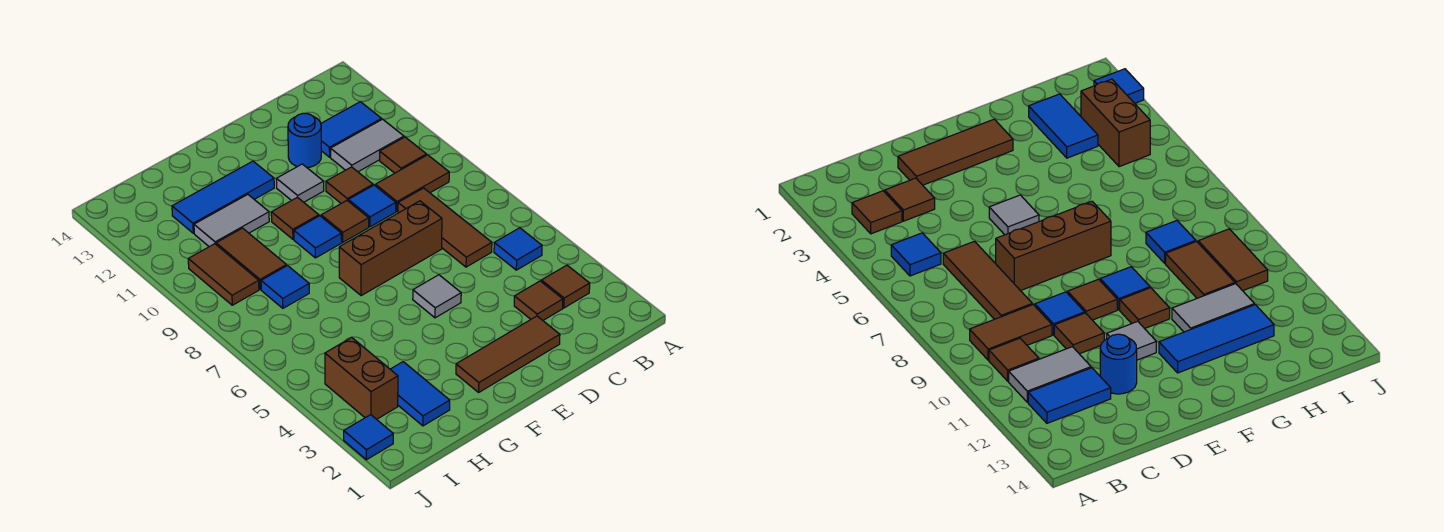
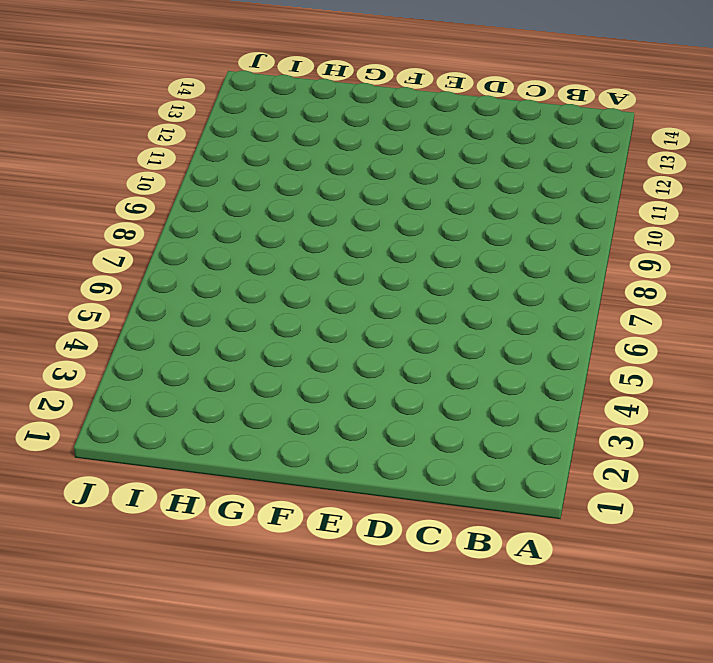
none -> brown 1x1 tile [541,265,590,308]
none -> blue 1x1 tile [494,228,542,270]
none -> brown 1x2 tile [375,155,449,211]

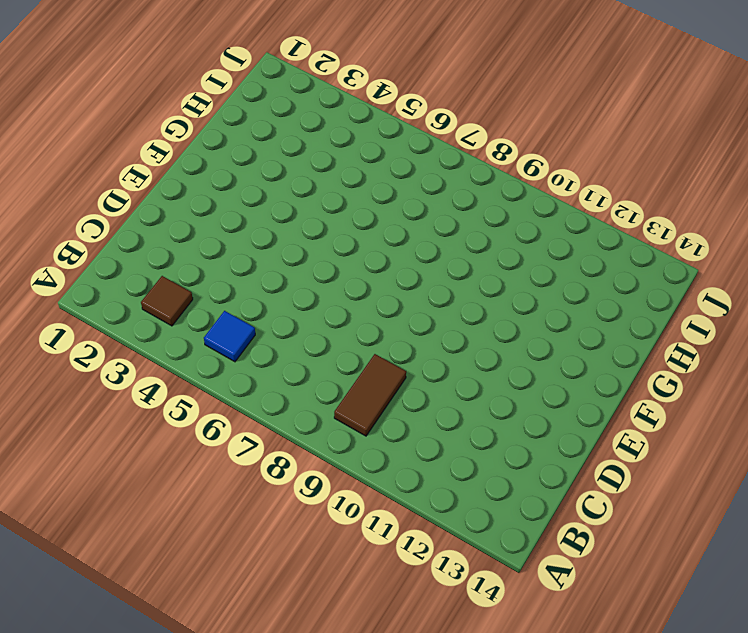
none -> brown 1x1 tile [380,137,427,173]
none -> grey 1x2 tile [331,119,404,172]
none -> blue 1x2 tile [321,102,382,157]

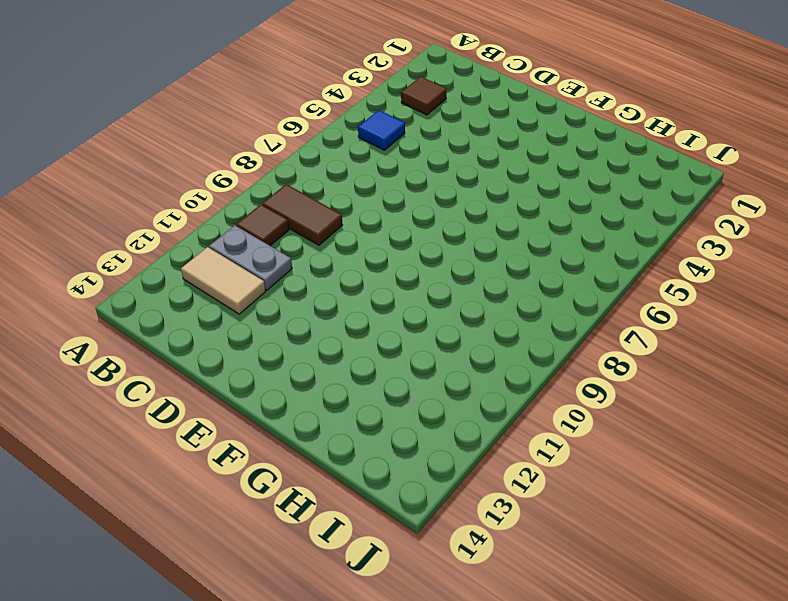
grey 1x2 plate [209,225,292,290] -> grey 1x2 tile [331,119,404,172]
tan 1x2 tile [181,247,266,314] -> blue 1x2 tile [321,102,382,157]
none -> brown 1x1 tile [514,281,563,320]
none -> brown 1x3 tile [398,188,492,267]
none -> brown 1x3 tile [456,316,560,392]

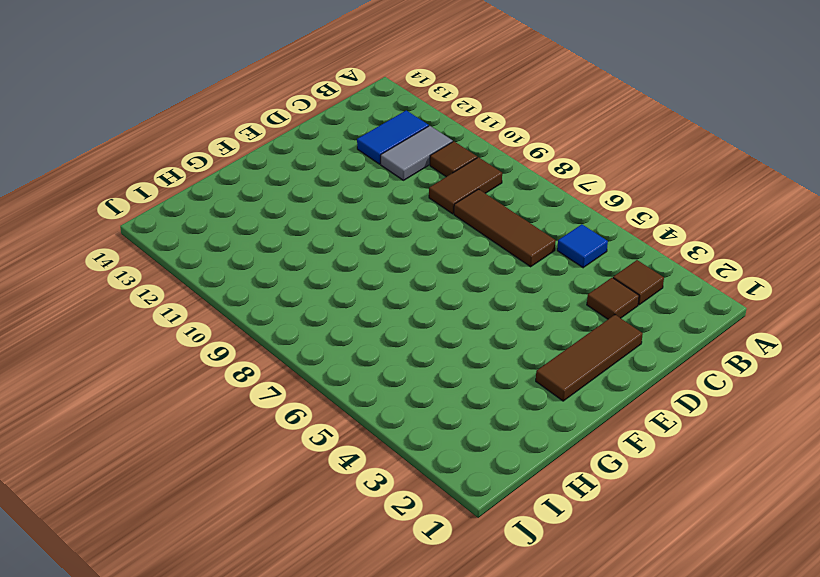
none -> brown 1x3 brick [339,201,442,296]
none -> blue 1x1 tile [348,185,396,227]
none -> brown 1x1 tile [326,167,373,203]

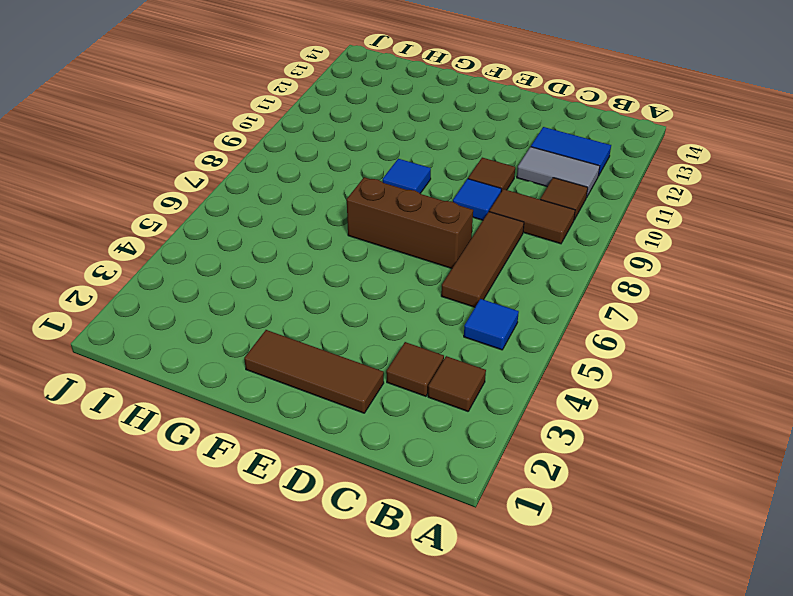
none -> blue 1x1 round brick [288,113,321,168]
none -> grey 1x1 tile [413,275,461,318]
none -> brown 1x1 tile [321,201,369,242]

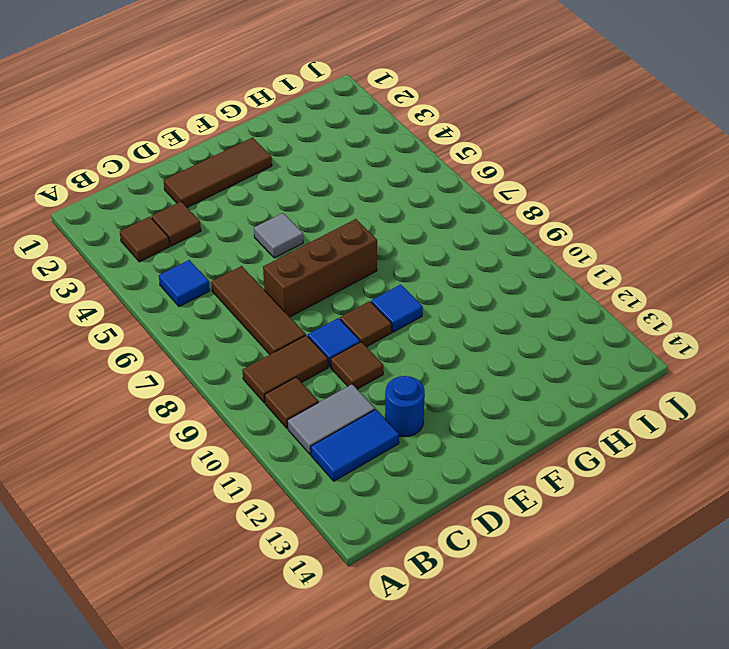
none -> grey 1x1 tile [276,164,324,202]
none -> brown 1x1 tile [271,197,319,239]
none -> blue 1x3 tile [172,161,274,233]

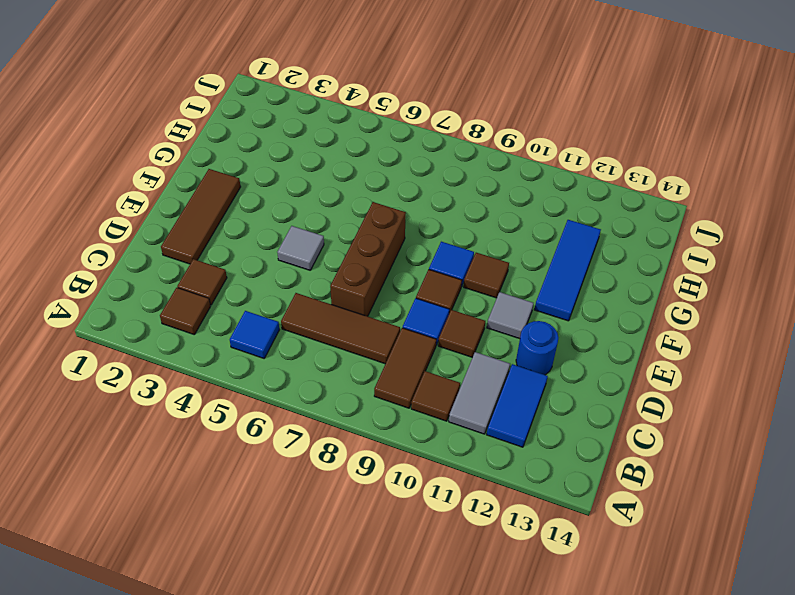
none -> grey 1x2 tile [194,194,269,247]
none -> blue 1x2 tile [390,362,450,426]
none -> blue 1x1 tile [261,266,309,308]

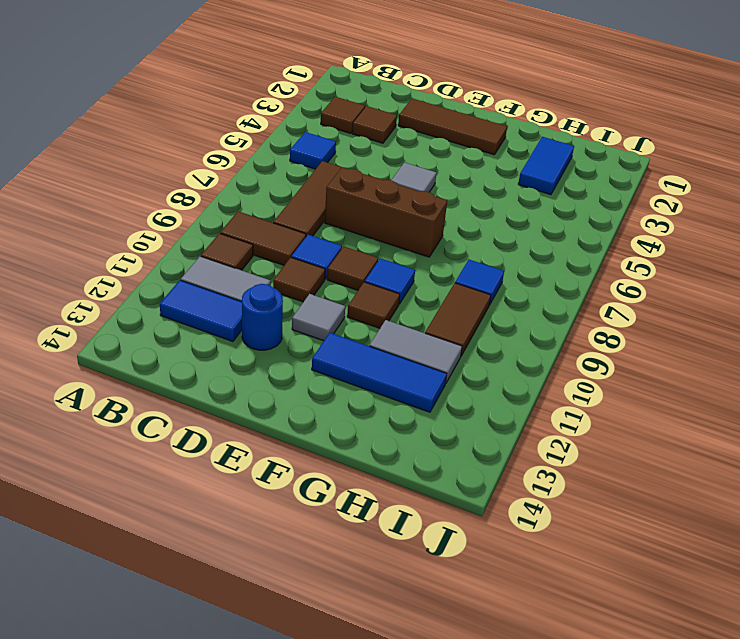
none -> brown 1x2 brick [325,337,398,419]
none -> brown 1x2 tile [188,244,259,305]
none -> blue 1x1 tile [344,415,393,460]

